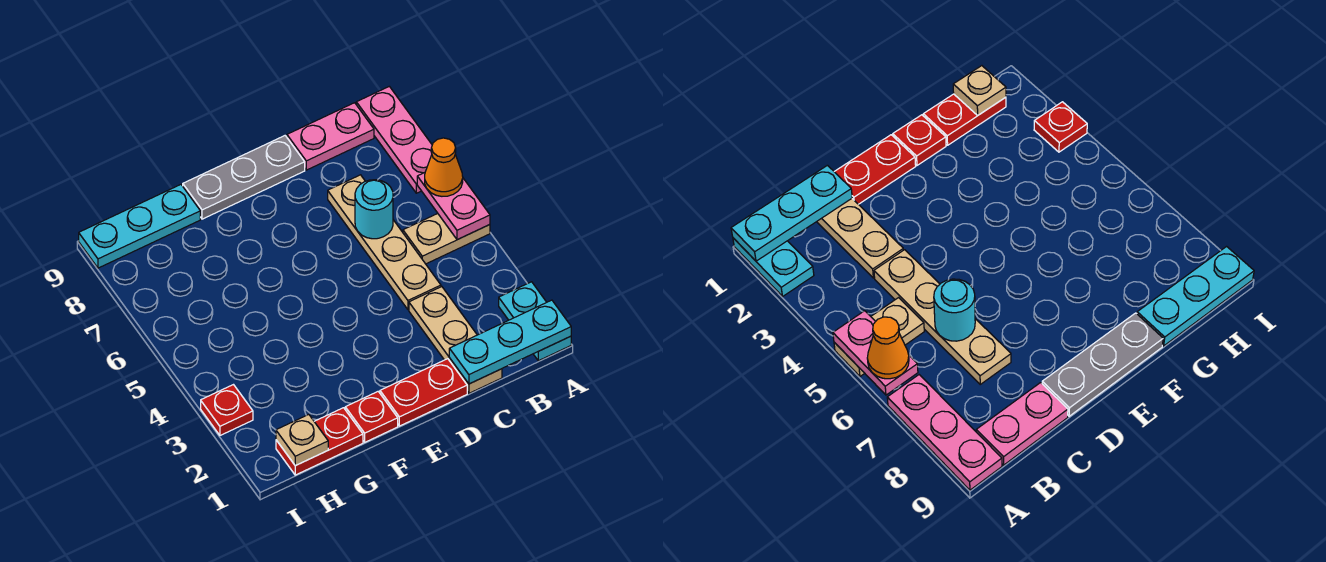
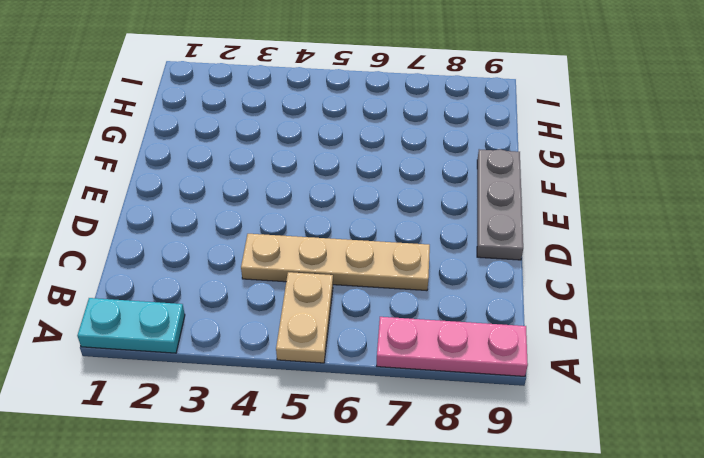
none -> pink 1x2 plate [287,103,374,170]
none -> tan 1x3 plate [409,287,502,393]
none -> red 1x2 plate [380,359,467,426]

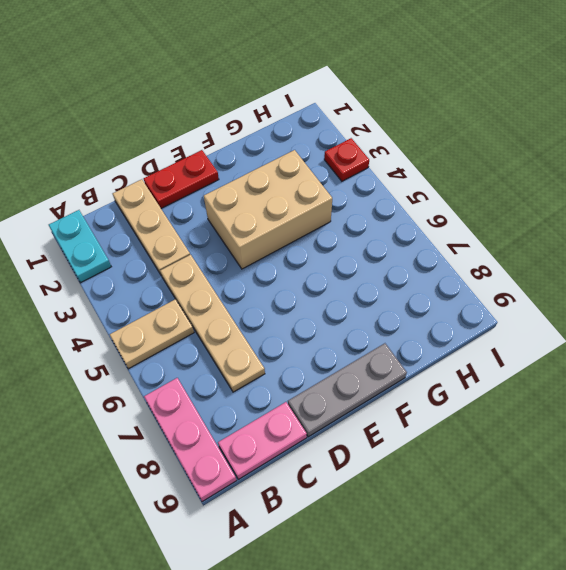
tan 2x3 brick [204,150,332,269] -> none
none -> red 1x1 plate [345,392,398,442]
none -> red 1x2 plate [276,408,363,475]
none -> cyan 1x3 plate [79,185,200,268]

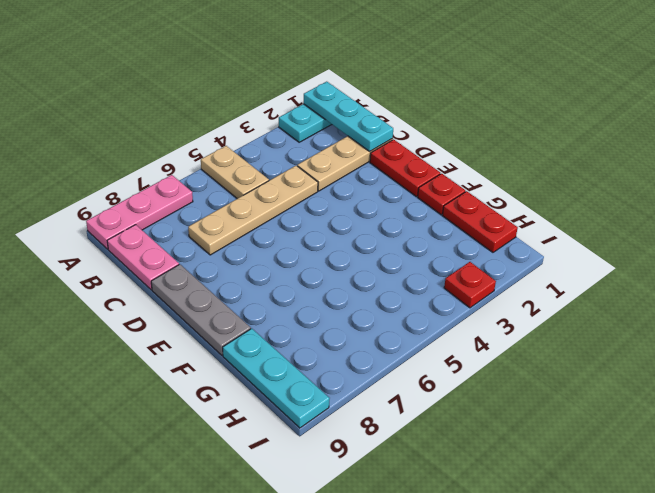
none -> pink 1x2 plate [417,173,490,240]
none -> cyan 1x1 round brick [355,180,393,239]
none -> tan 1x1 plate [276,415,328,466]

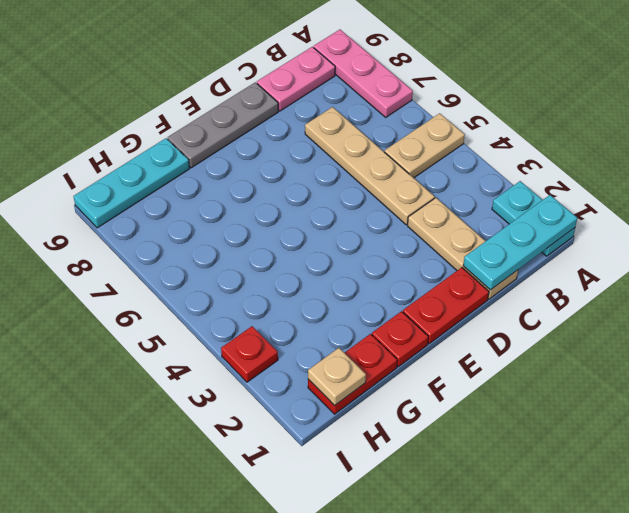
none -> pink 1x2 plate [417,173,490,240]
none -> cyan 1x1 round brick [355,180,393,239]
none -> orange 1x1 cone [425,138,463,196]

